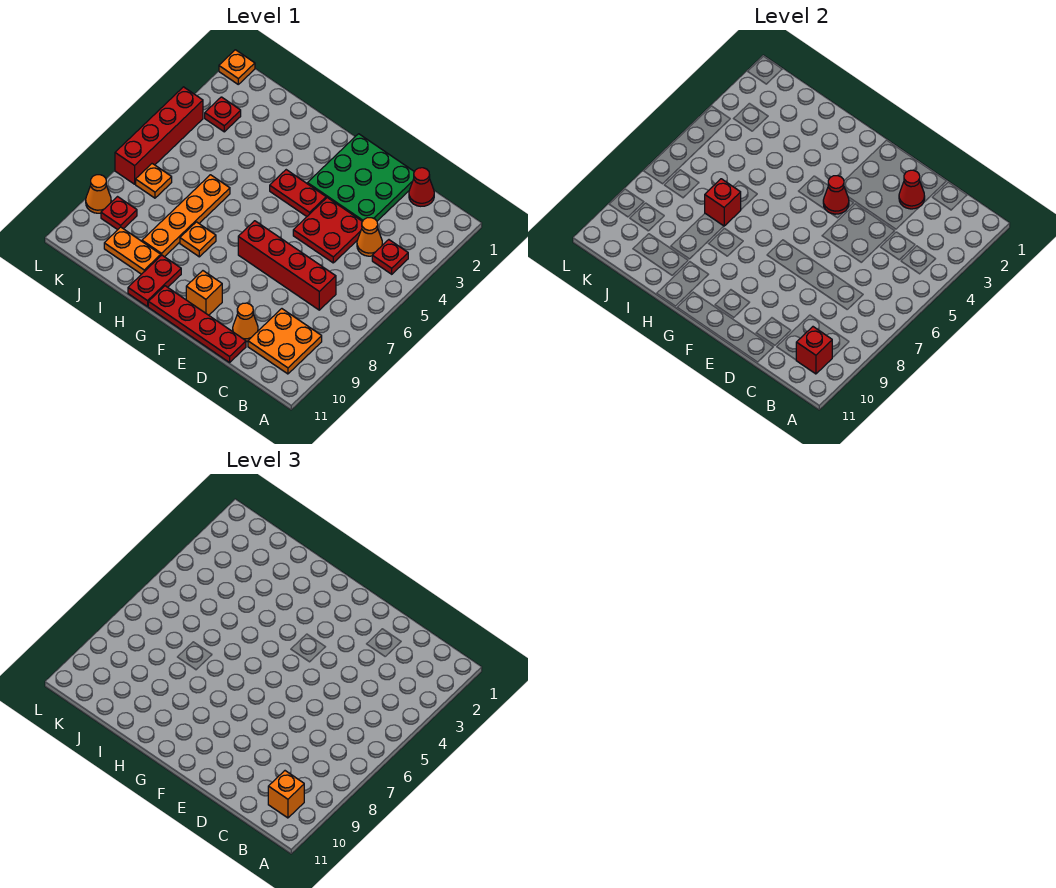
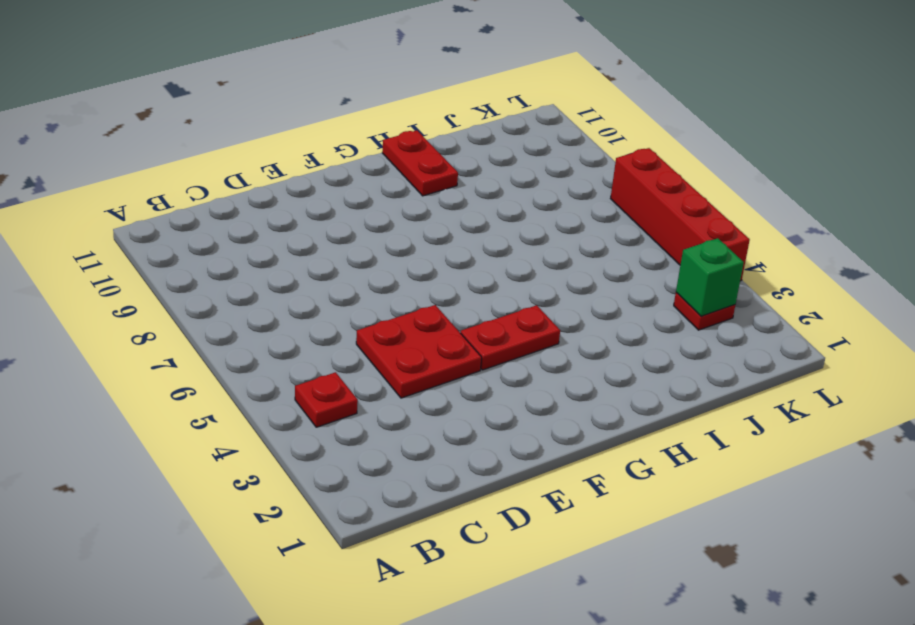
green 1x1 brick [676,238,744,316] -> none
none -> orange 2x2 plate [248,309,322,374]
none -> red 1x1 cone [409,168,434,206]
none -> orange 1x1 cone [357,218,382,256]

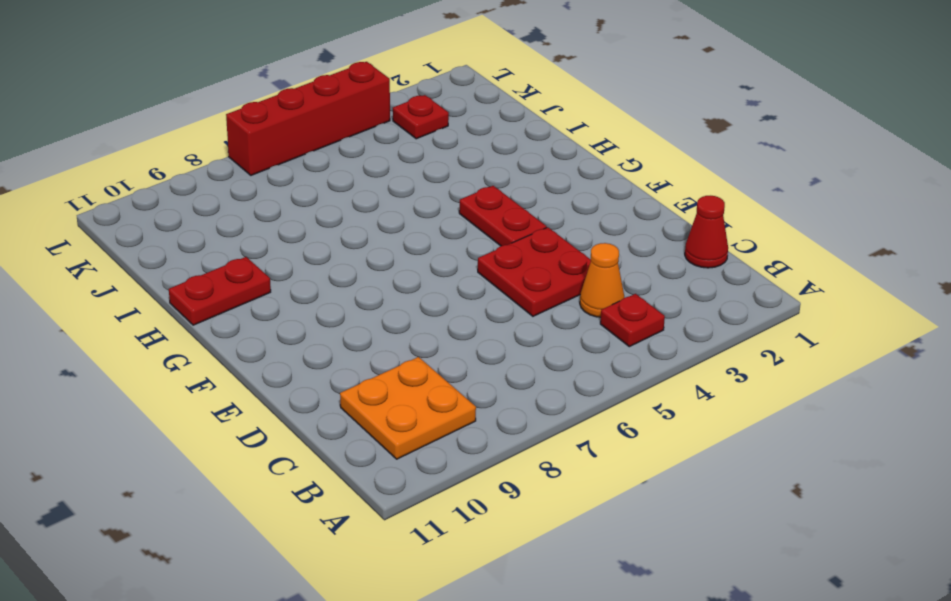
none -> red 1x4 brick [238,221,336,310]
none -> green 3x3 plate [307,134,414,221]
none -> orange 1x1 cone [233,303,258,342]

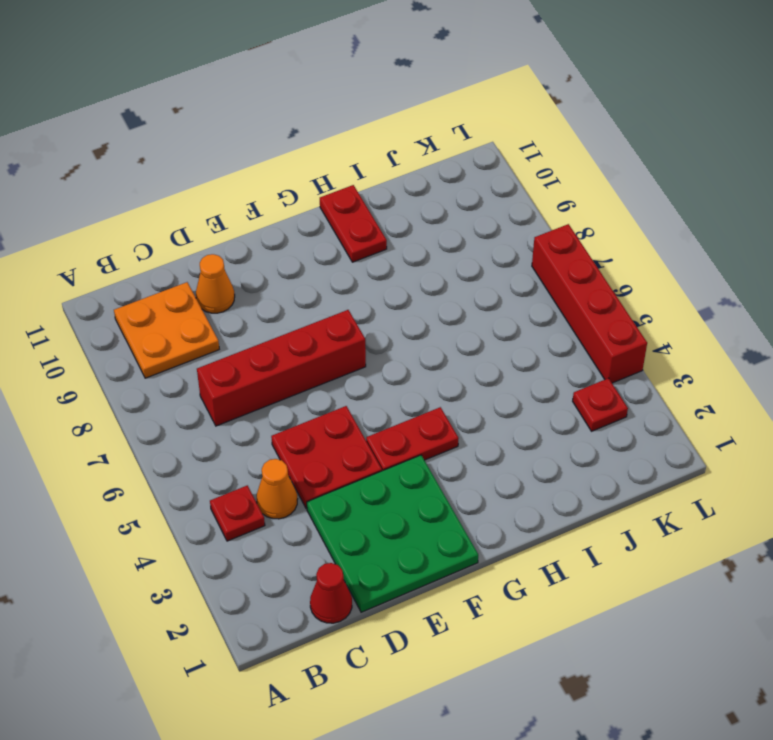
none -> red 1x4 plate [148,286,246,362]
none -> orange 1x1 brick [186,271,222,315]
none -> orange 1x1 plate [180,222,216,257]

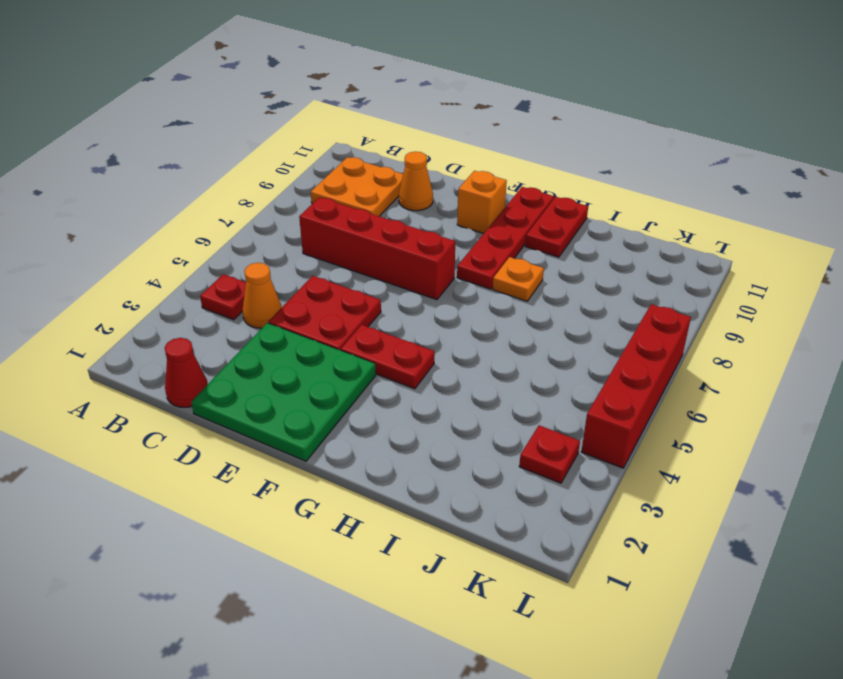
red 1x4 plate [457,187,554,289] -> red 1x4 plate turned to [148,286,246,362]
none -> orange 1x4 plate [142,175,230,257]
none -> orange 1x2 plate [104,227,161,274]
none -> orange 1x1 plate [136,164,172,198]

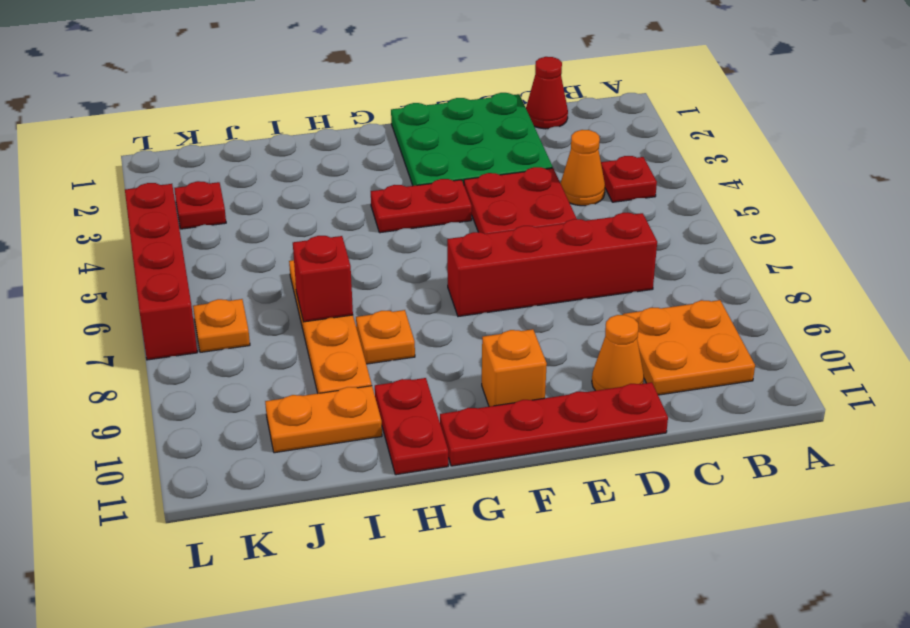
none -> red 1x1 plate [101,197,137,230]
none -> orange 1x1 plate [219,50,255,84]
none -> orange 1x1 cone [86,175,111,213]

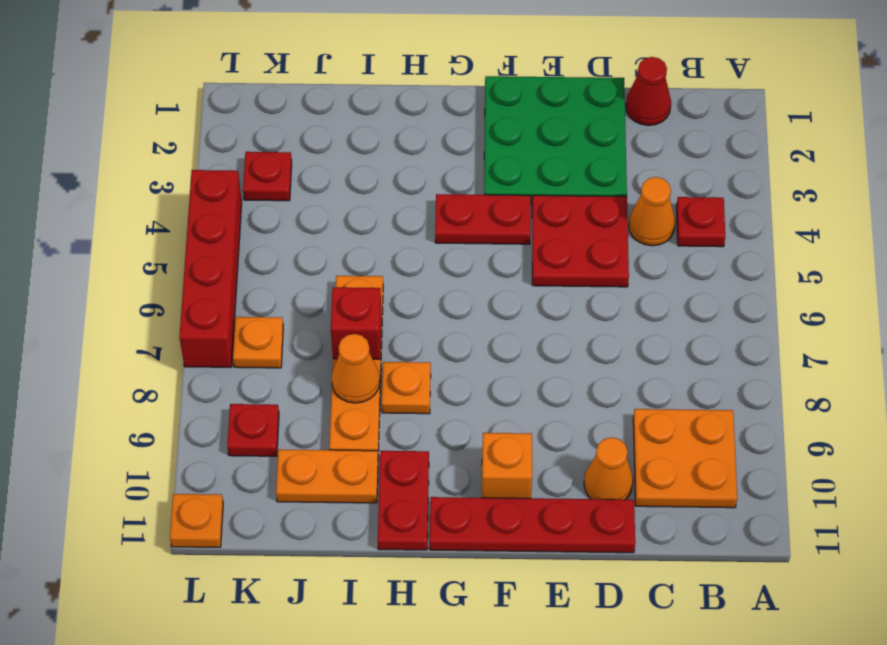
orange 1x1 cone [332,334,380,403] -> orange 1x1 cone moved to [86,175,111,213]
orange 1x1 plate [170,494,223,547] -> orange 1x1 plate moved to [219,50,255,84]
none -> red 1x4 brick [238,221,336,310]
none -> red 1x1 brick [796,327,832,374]
none -> red 1x1 cone [899,170,925,209]

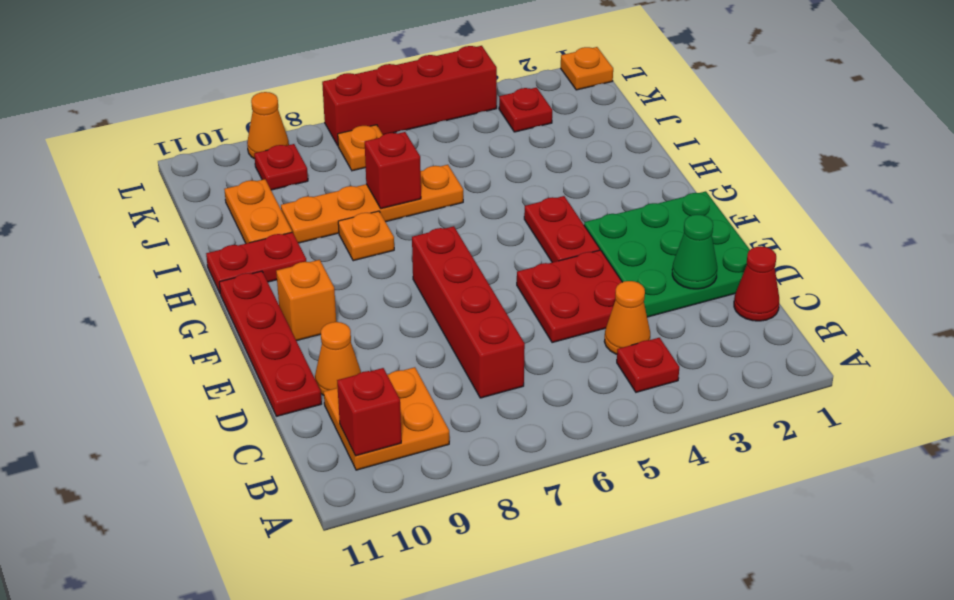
green 1x1 cone [672,214,717,289] -> red 1x1 cone [899,170,925,209]
none -> red 1x1 cone [823,176,849,214]
none -> orange 1x1 brick [268,771,304,818]

